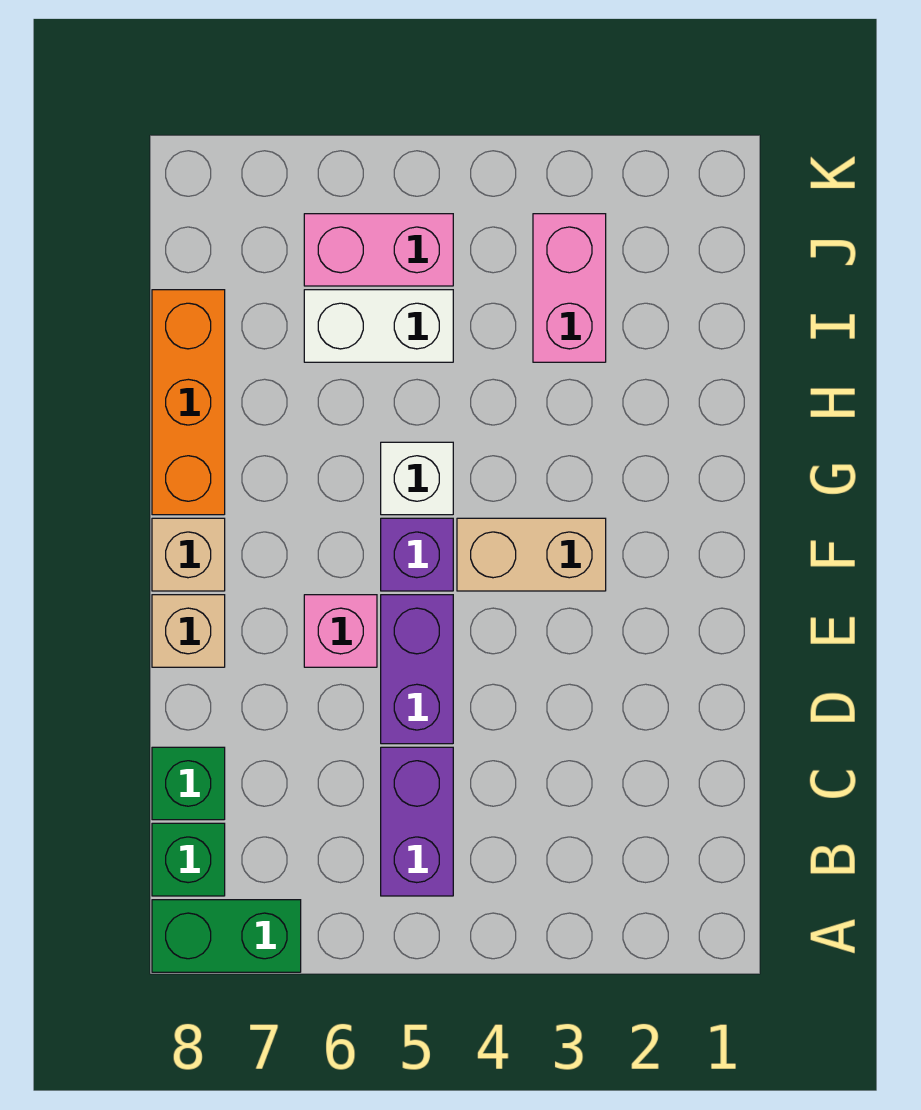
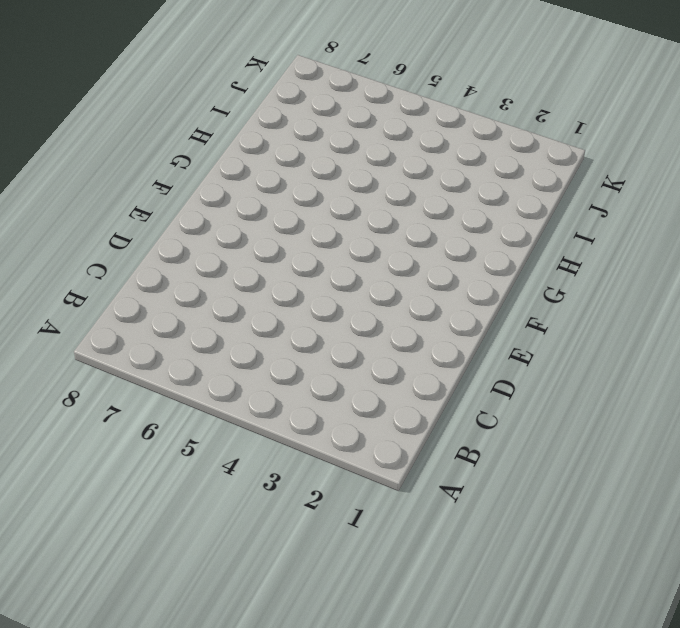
none -> green 1x2 brick [152,900,301,972]
none -> purple 1x2 brick [381,747,453,896]
none -> green 1x1 brick [152,823,225,896]

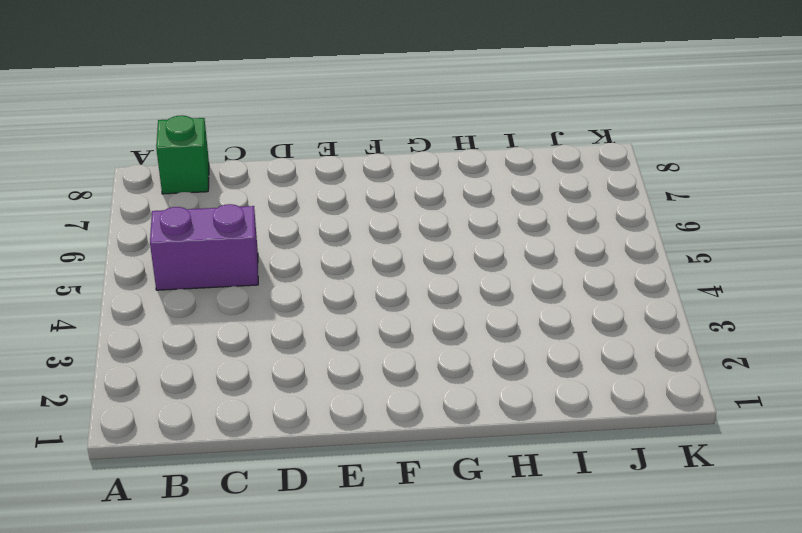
none -> green 1x2 brick [152,900,301,972]
none -> green 1x1 brick [152,747,225,820]
none -> purple 1x2 brick [381,595,453,744]

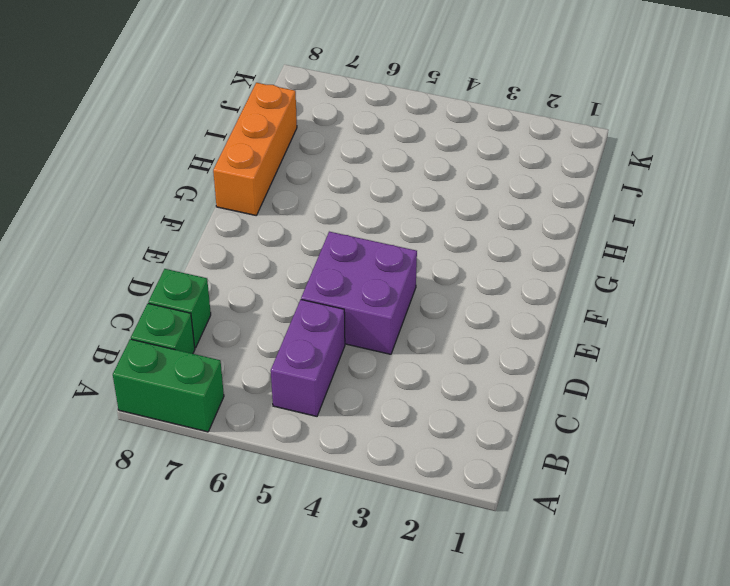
purple 2x2 brick [301,232,417,354] -> purple 1x2 brick [381,595,453,744]
none -> pink 1x1 brick [304,595,377,667]
none -> tan 1x1 brick [152,595,225,667]
none -> tan 1x2 brick [457,518,606,591]

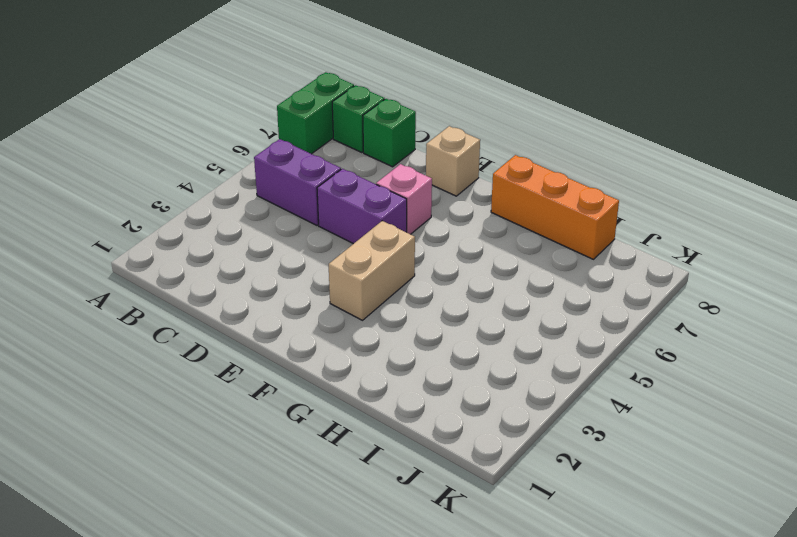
none -> purple 1x1 brick [381,518,453,591]
none -> tan 1x1 brick [152,518,225,591]
none -> white 1x1 brick [381,442,453,515]

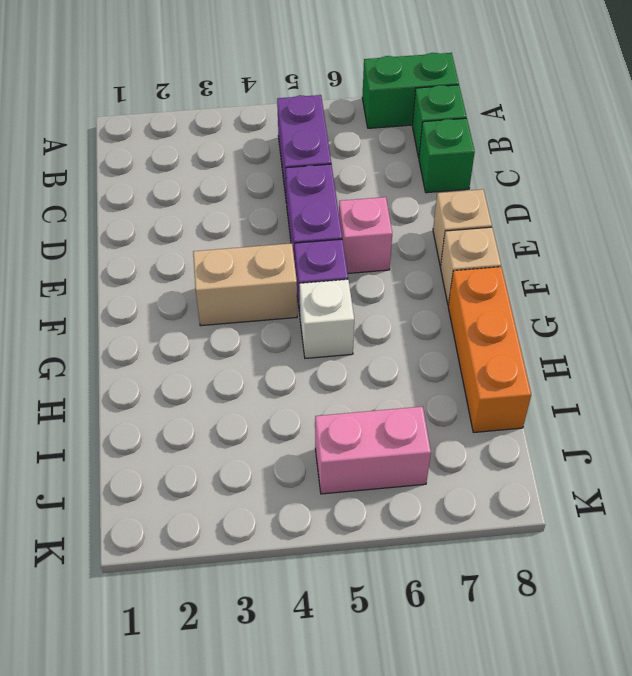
none -> pink 1x2 brick [533,214,606,362]
none -> white 1x2 brick [304,290,453,362]

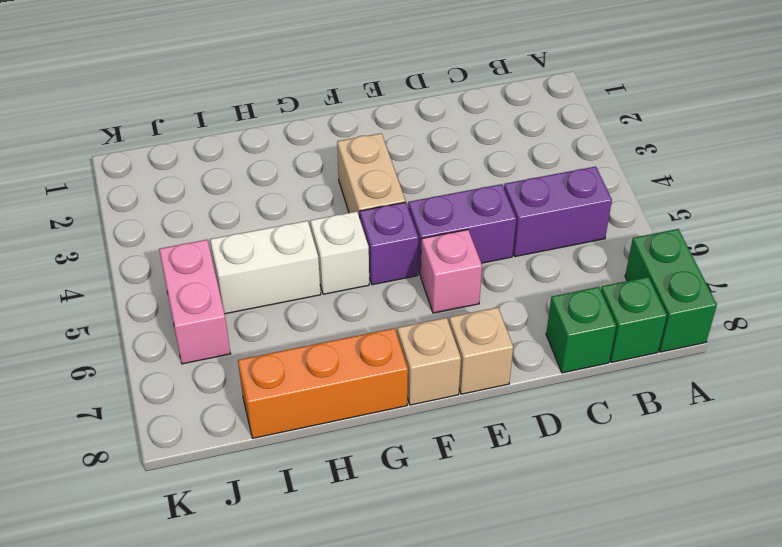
white 1x2 brick [210,221,321,314] -> white 1x2 brick turned to [304,290,453,362]
none -> pink 1x2 brick [533,214,606,362]

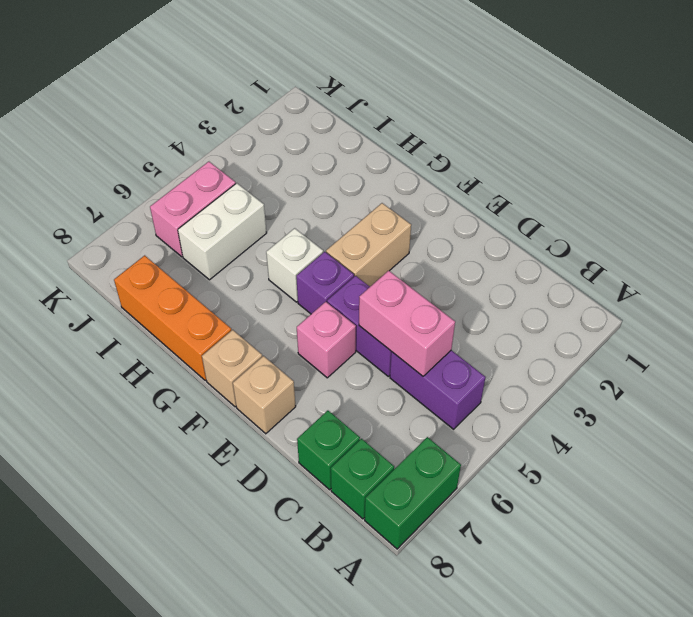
pink 1x2 brick [359,271,455,376] -> pink 1x2 brick moved to [533,214,606,362]

